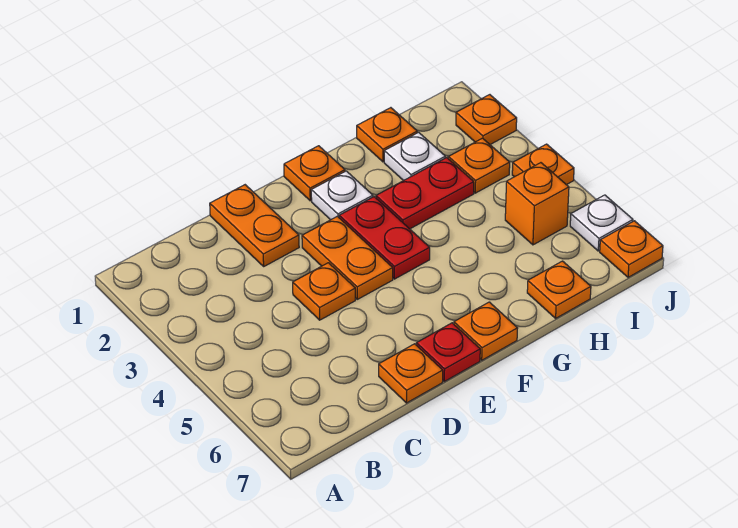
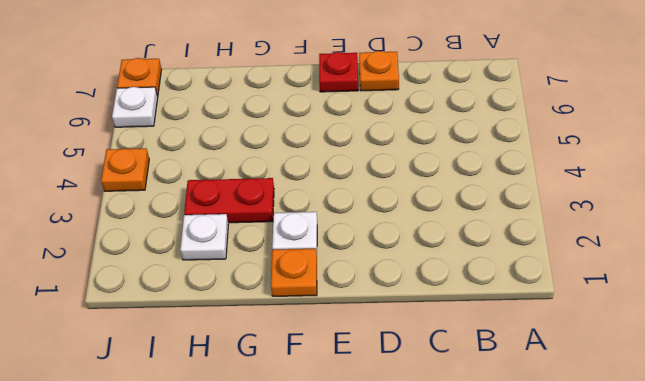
none -> orange 1x2 plate [210,185,299,266]
none -> orange 1x1 plate [293,263,355,320]
none -> orange 1x2 plate [302,216,393,299]

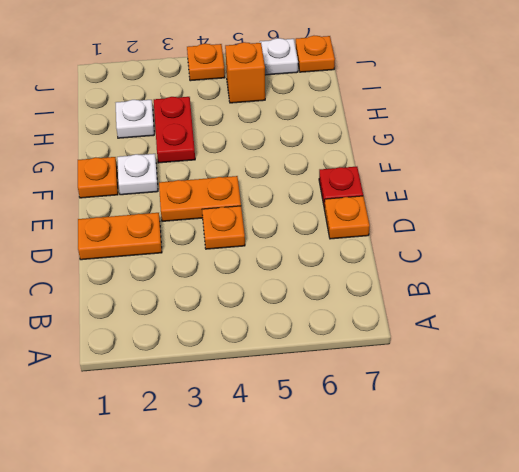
none -> red 1x2 plate [339,197,430,279]
none -> orange 1x1 plate [454,302,518,360]
none -> orange 1x1 plate [357,108,417,162]

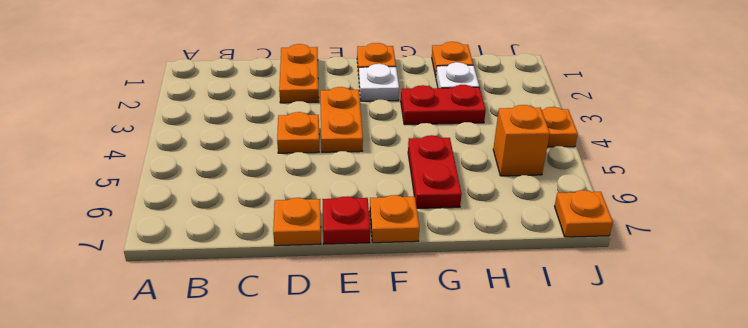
red 1x2 plate [408,135,462,208] -> red 1x2 plate moved to [339,197,430,279]
none -> orange 1x1 plate [527,261,591,318]
none -> orange 1x1 plate [448,138,510,193]
none -> orange 1x1 plate [456,95,517,144]

